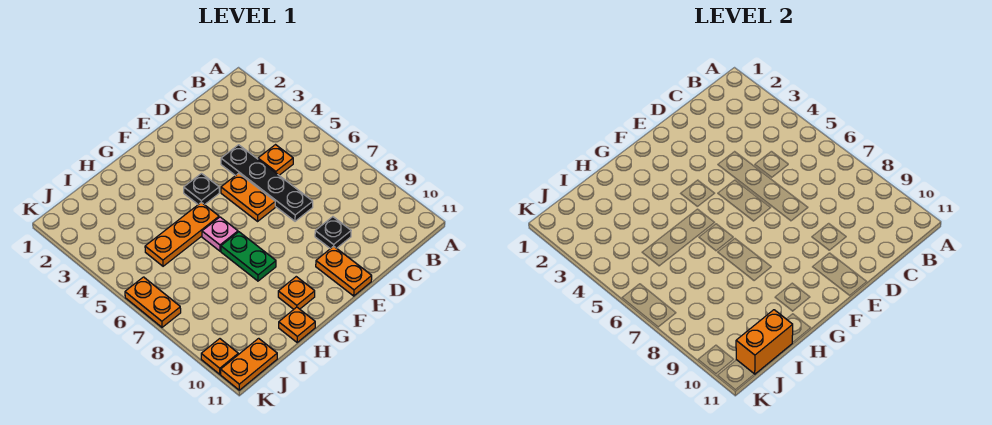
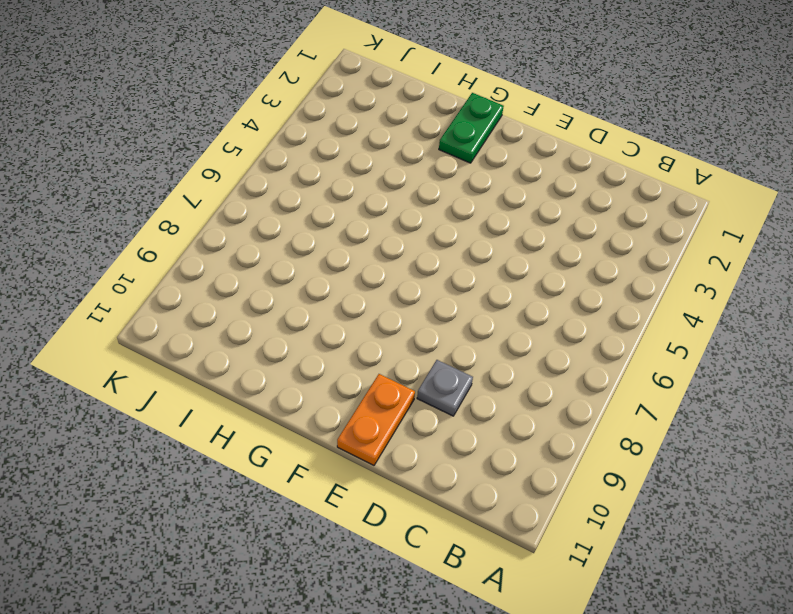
grey 1x1 plate [417,360,473,416] -> black 1x1 plate [315,217,351,249]
green 1x2 plate [439,93,504,163] -> green 1x2 plate moved to [221,232,276,281]
none -> orange 1x1 plate [258,145,293,175]
none -> black 1x4 plate [221,145,313,221]
none -> orange 1x2 plate [221,173,275,221]

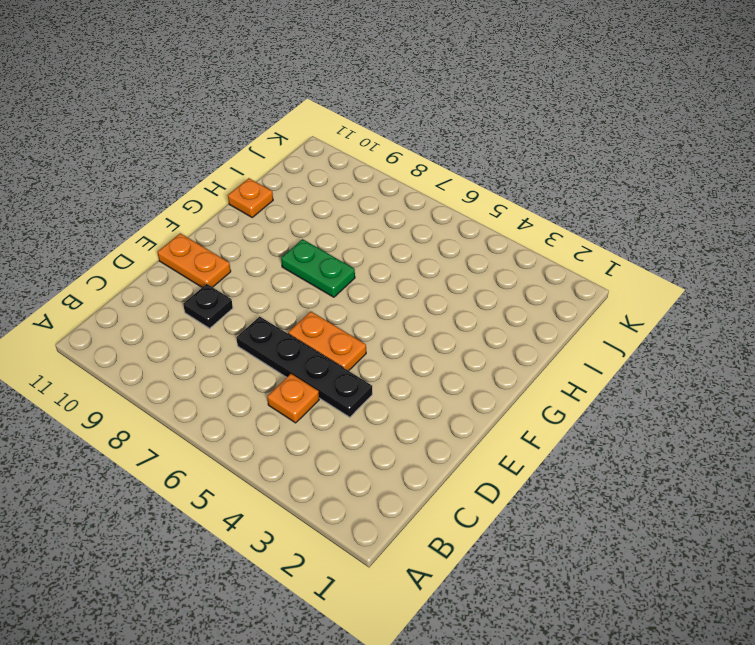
none -> black 1x1 plate [184,174,219,205]
none -> orange 1x3 plate [145,202,219,266]
none -> pink 1x1 plate [202,217,238,251]

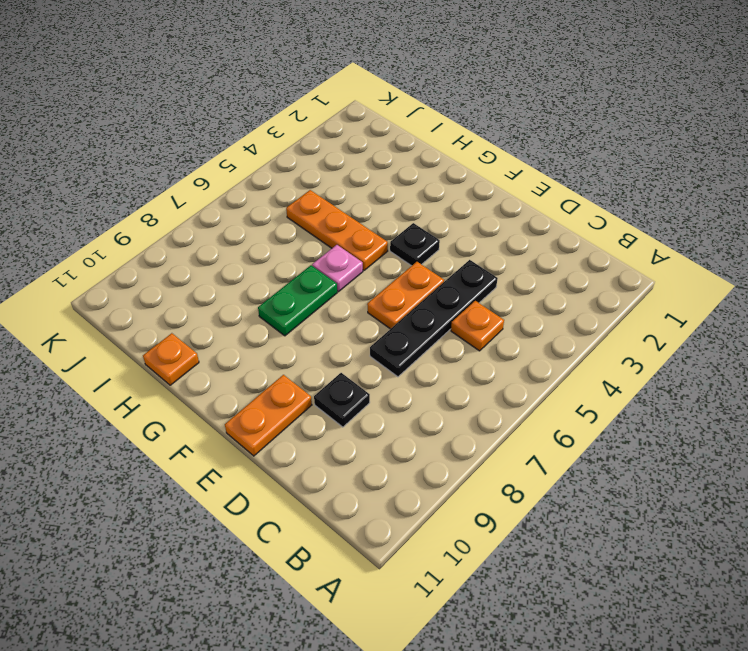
none -> orange 1x1 plate [278,277,315,309]
none -> orange 1x2 plate [221,338,277,390]
none -> orange 1x2 plate [125,277,181,327]

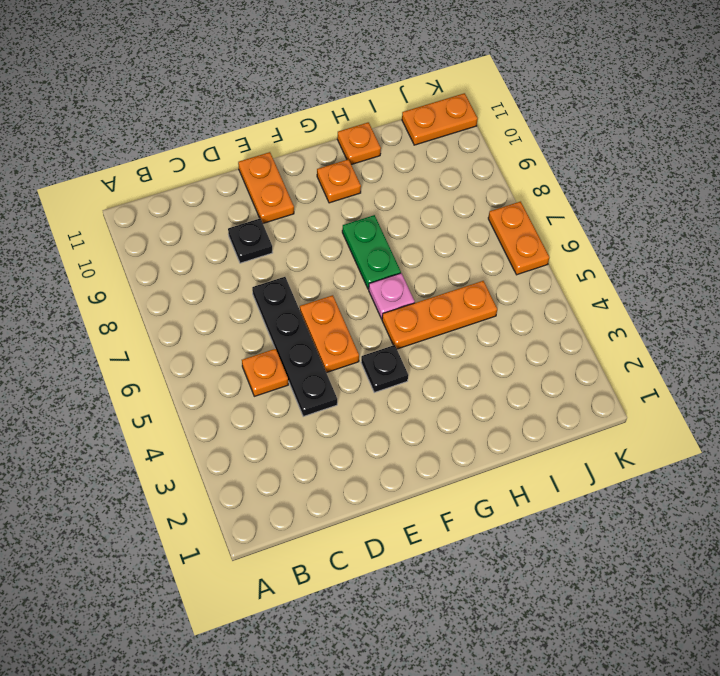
none -> orange 1x1 plate [201,339,238,374]
none -> orange 1x2 brick [736,310,793,374]

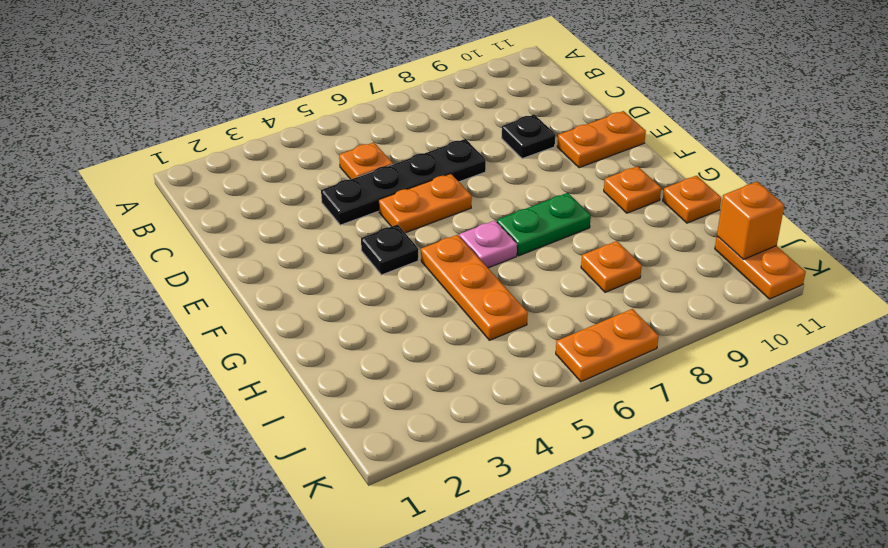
orange 1x1 plate [581,241,642,292] -> orange 1x1 plate moved to [201,339,238,374]
orange 1x1 brick [717,182,784,259] -> orange 1x2 brick [736,310,793,374]

